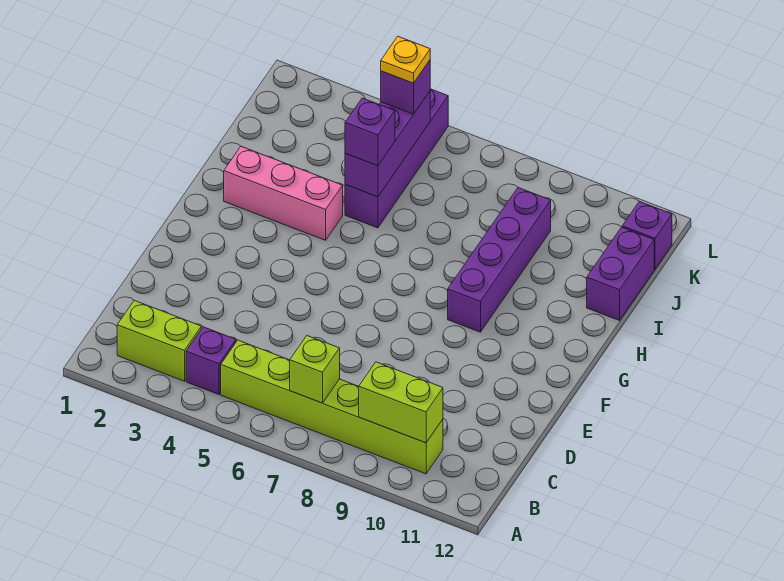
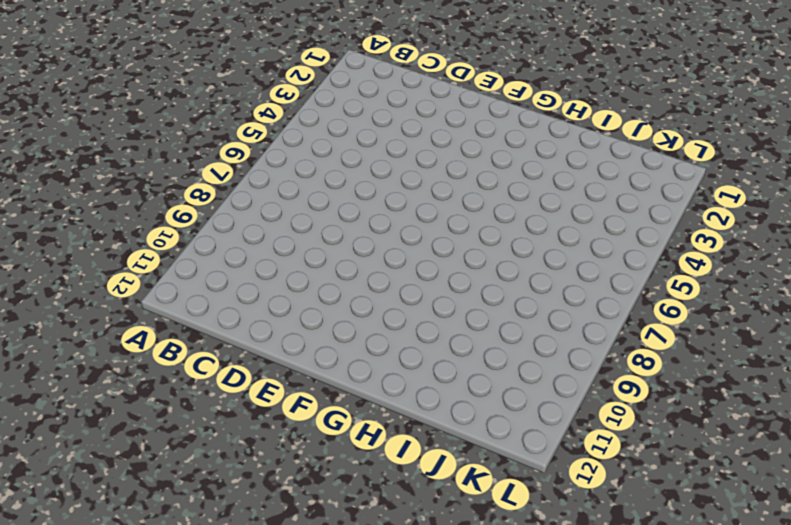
none -> lime 1x2 brick [117,300,201,381]
none -> purple 1x1 brick [186,327,236,394]
none -> lime 1x6 brick [221,340,443,474]

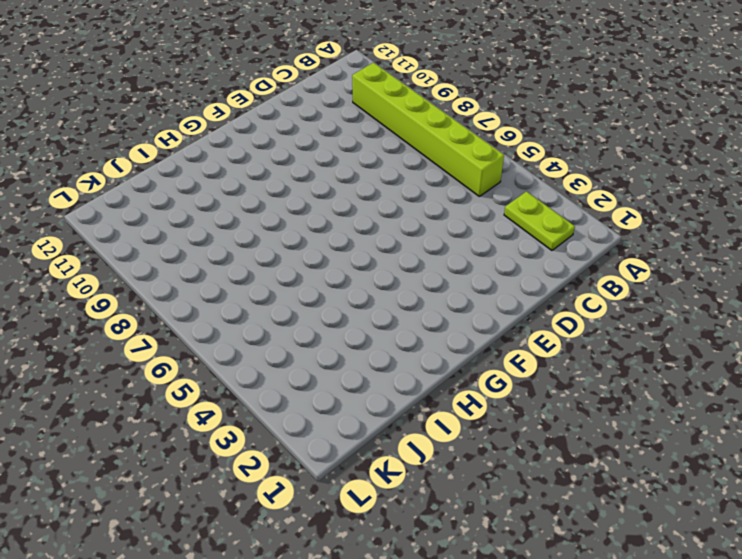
lime 1x2 plate [504,191,575,250] -> lime 1x2 brick [117,300,201,381]
none -> purple 1x1 brick [186,327,236,394]
none -> purple 1x4 brick [448,188,551,332]
none -> pink 1x3 brick [224,146,343,240]

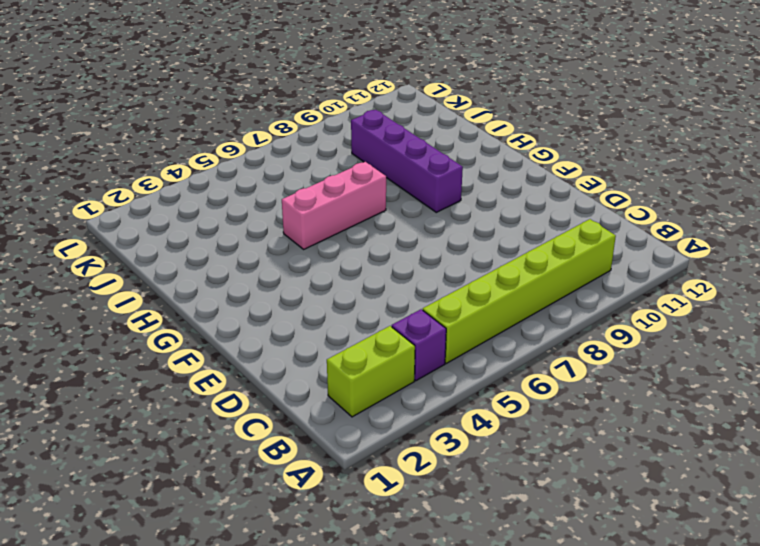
pink 1x3 brick [282,162,386,249] -> pink 1x3 brick moved to [224,146,343,240]
none -> purple 1x4 brick [345,89,448,228]
none -> purple 1x2 brick [587,227,654,320]
none -> purple 1x1 brick [622,202,672,269]

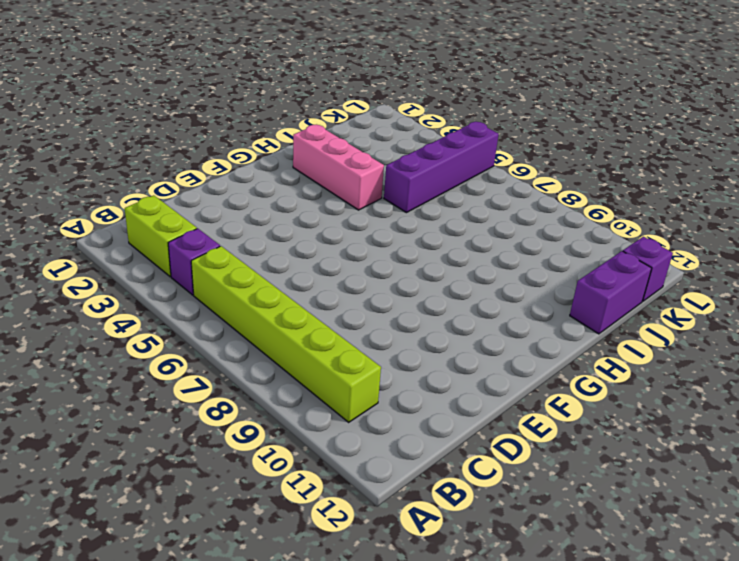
none -> purple 1x4 brick [448,188,551,332]
none -> lime 1x1 brick [290,336,340,403]
none -> lime 1x2 brick [359,362,443,443]

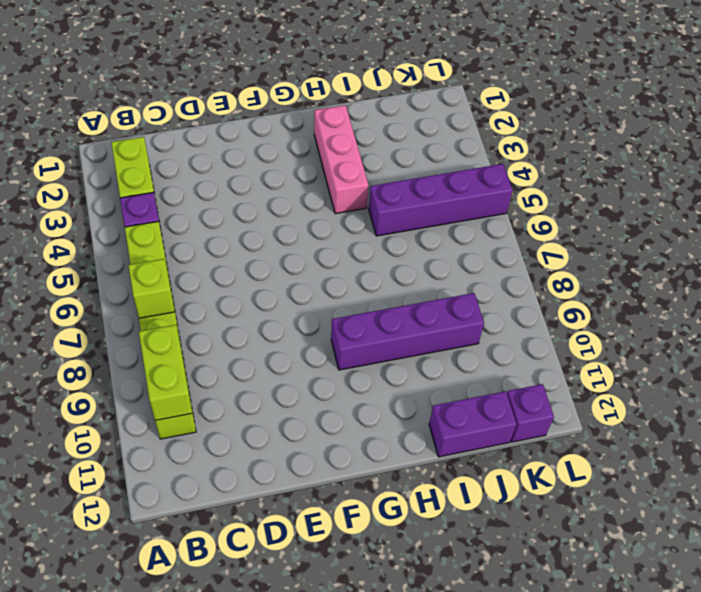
none -> purple 1x3 brick [345,91,430,197]
none -> purple 1x1 brick [345,98,395,166]
none -> purple 1x1 brick [381,60,430,114]

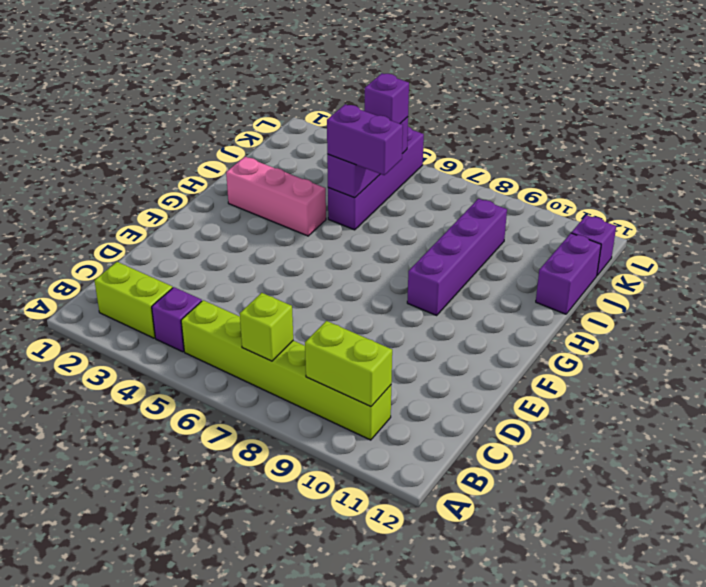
purple 1x2 brick [327,104,403,175] -> purple 1x1 brick [345,98,395,166]
none -> yellow 1x1 plate [381,36,430,83]

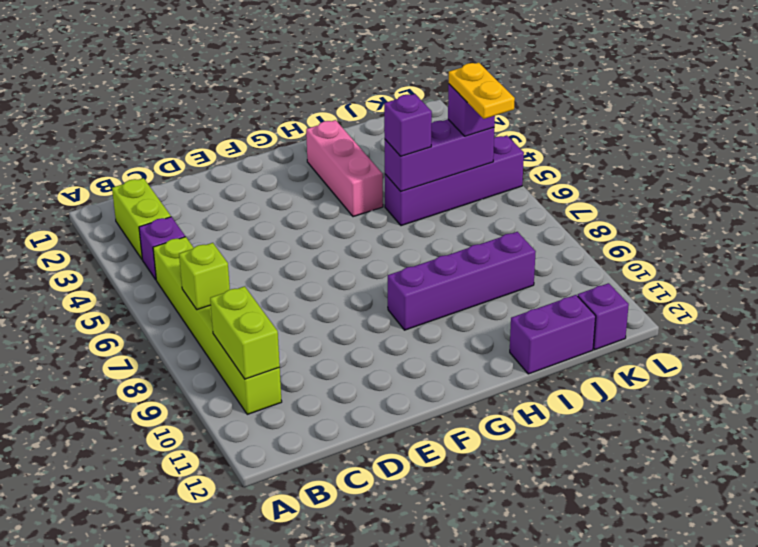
yellow 1x2 plate [449,63,515,119] -> yellow 1x1 plate [381,36,430,83]

